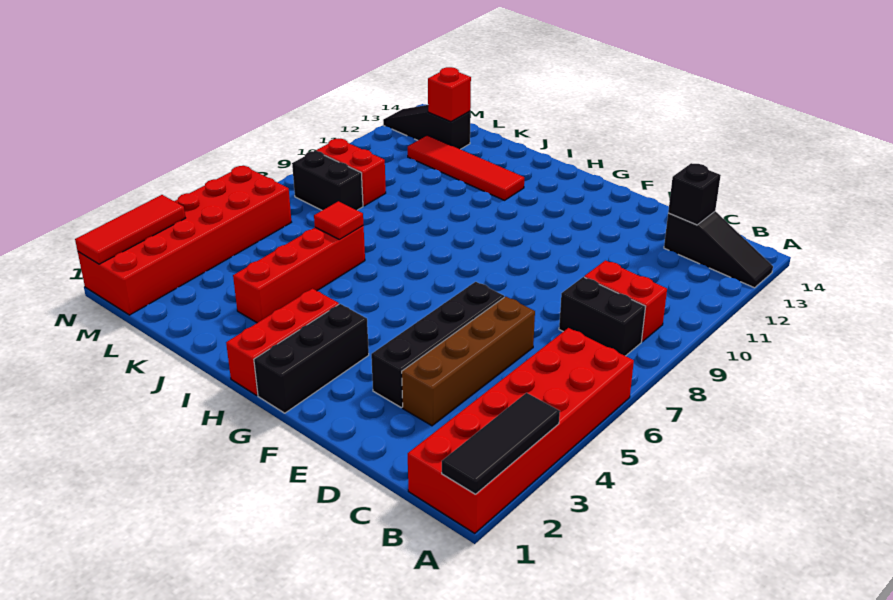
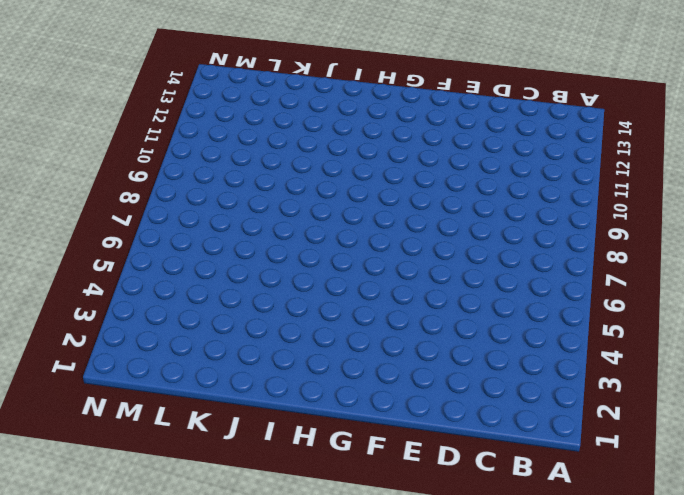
none -> red 2x6 brick [408,328,634,533]
none -> black 1x3 slope [664,211,773,288]
none -> black 1x2 brick [559,277,646,356]

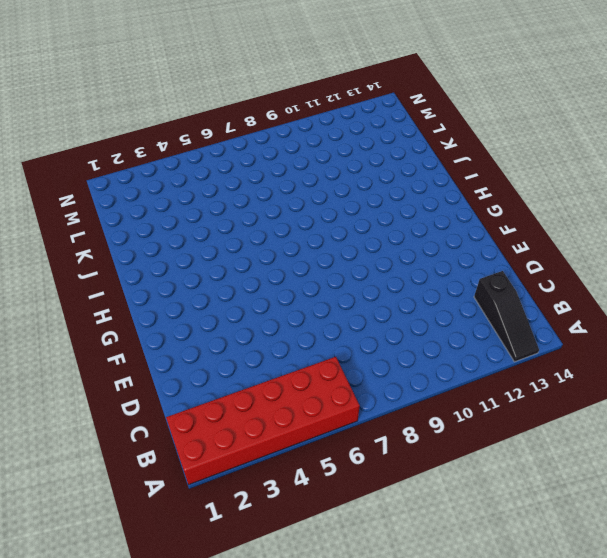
none -> black 1x2 brick [559,277,646,356]
none -> red 1x2 brick [584,260,667,342]
none -> brown 1x4 brick [402,297,535,426]

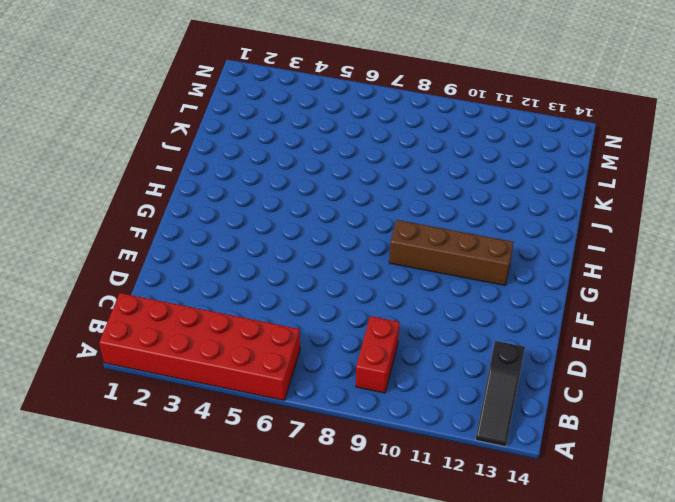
brown 1x4 brick [389,220,514,285] -> brown 1x4 brick moved to [402,297,535,426]
none -> black 1x2 brick [559,277,646,356]
none -> black 1x4 brick [371,282,504,407]
none -> black 1x3 brick [254,304,369,413]

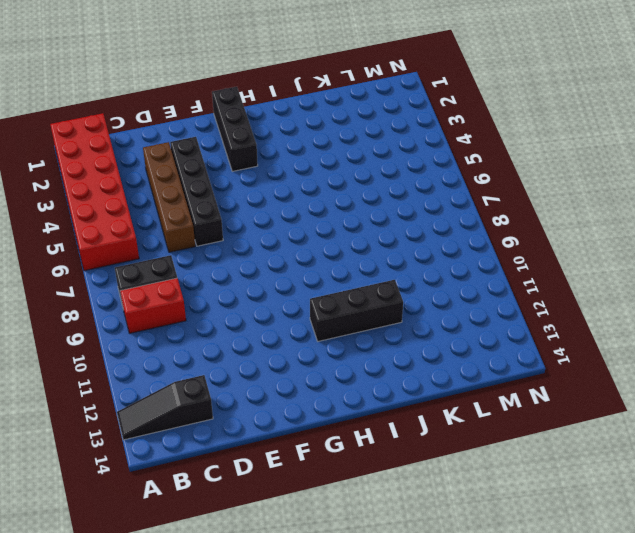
black 1x3 brick [310,280,403,341] -> none
none -> red 1x3 brick [226,289,339,395]
none -> red 1x4 tile [408,135,524,200]
none -> red 1x4 brick [233,226,365,323]

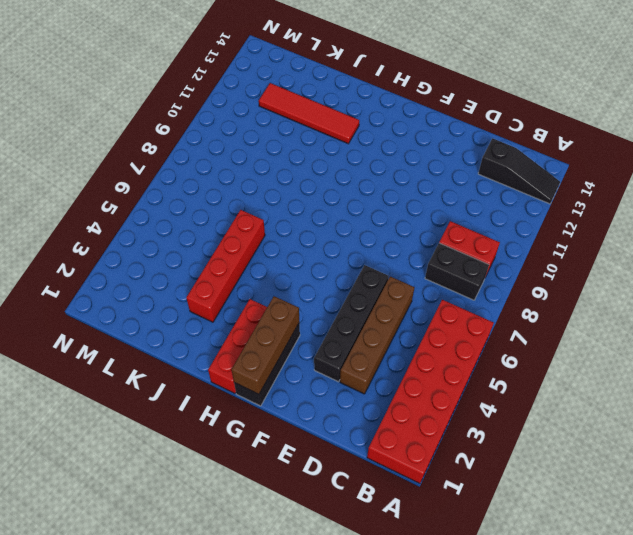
brown 1x3 brick [232,296,299,394] -> none
none -> black 1x2 brick [292,151,363,210]
none -> red 1x2 brick [316,139,386,206]
none -> black 1x3 slope [383,105,470,149]

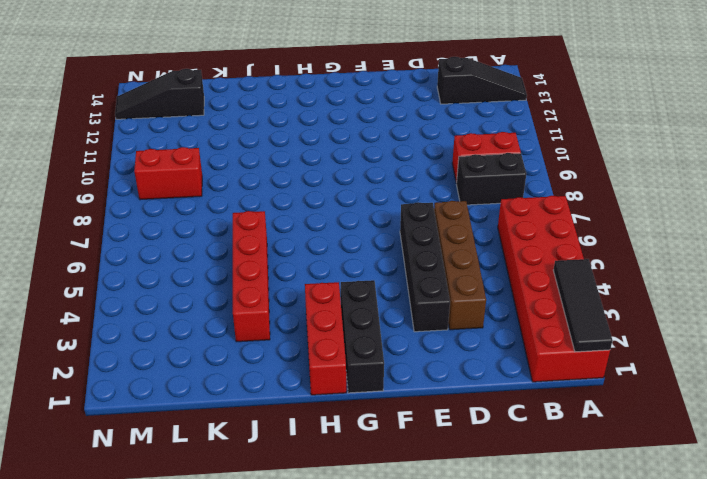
none -> red 1x4 tile [408,135,524,200]
none -> black 1x2 brick [292,151,363,210]
none -> red 2x6 brick [78,166,291,315]

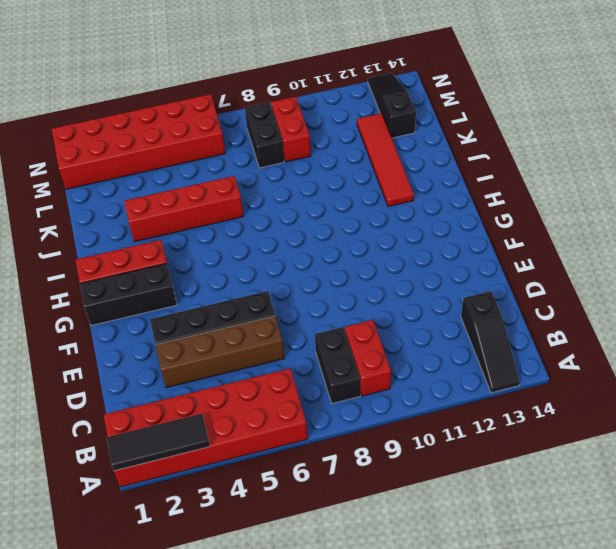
none -> black 1x1 brick [668,163,721,225]
none -> red 1x1 tile [314,201,363,240]
none -> red 1x1 brick [428,67,471,122]

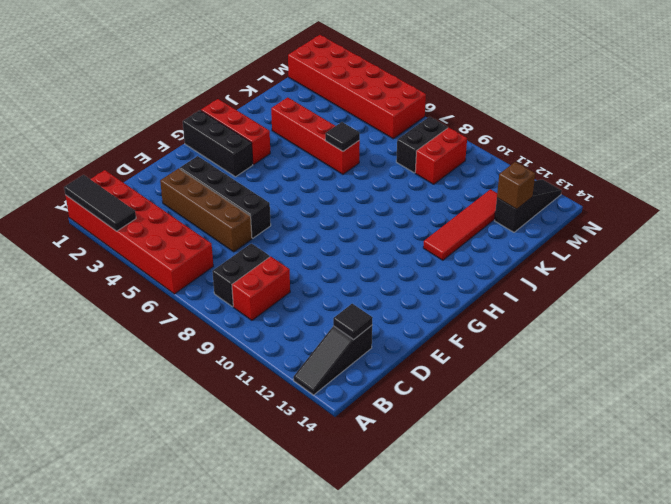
black 1x1 tile [333,304,373,340] -> black 1x1 brick [668,163,721,225]
black 1x1 tile [325,122,360,151] -> red 1x1 tile [314,201,363,240]
brown 1x1 brick [497,162,535,209] -> red 1x1 brick [428,67,471,122]
none -> red 1x3 tile [75,195,185,264]

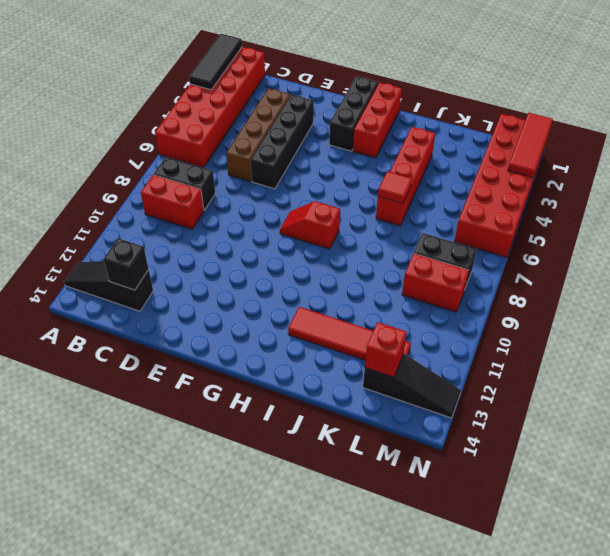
red 1x2 slope [280,201,340,249] -> none

